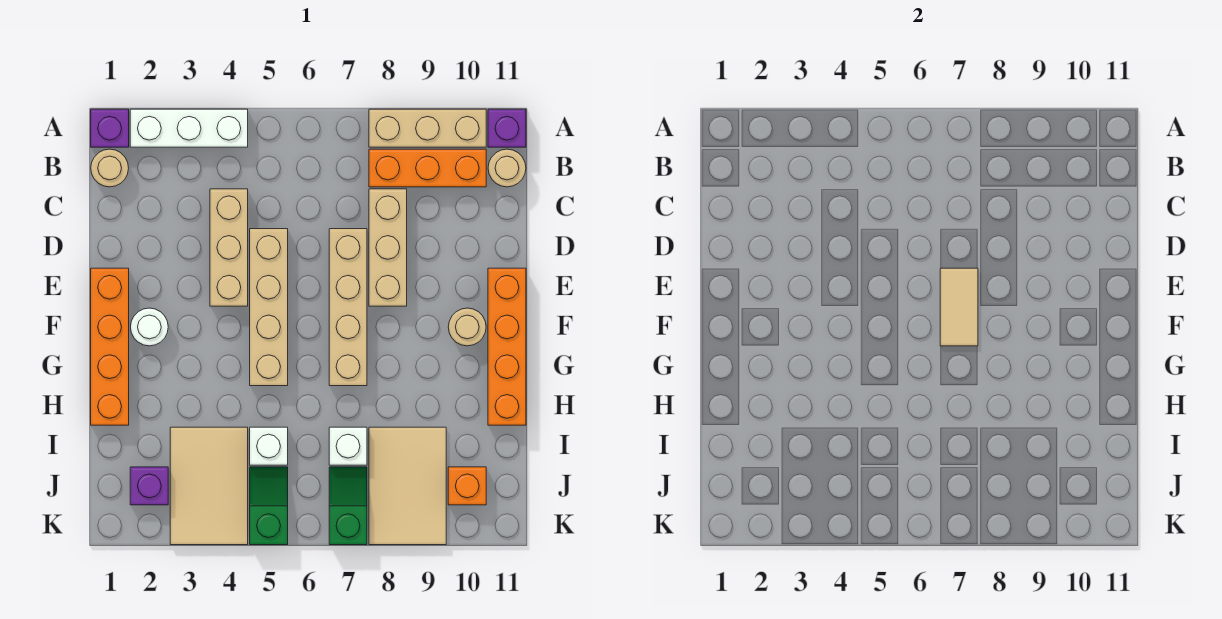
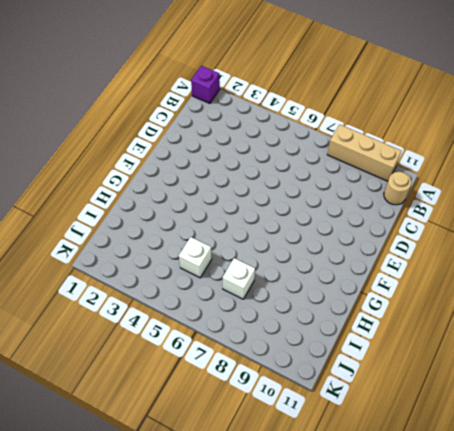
none -> white 1x3 brick [130,109,248,147]
none -> purple 1x1 brick [488,109,526,147]
none -> tan 1x1 round brick [91,149,129,187]

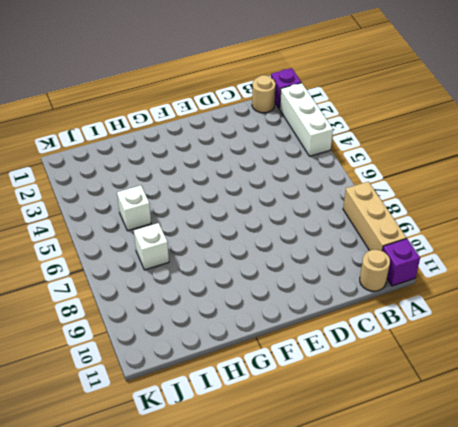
none -> orange 1x3 brick [369,149,486,187]
none -> tan 1x3 brick [210,189,248,306]
none -> tan 1x3 brick [369,189,407,306]

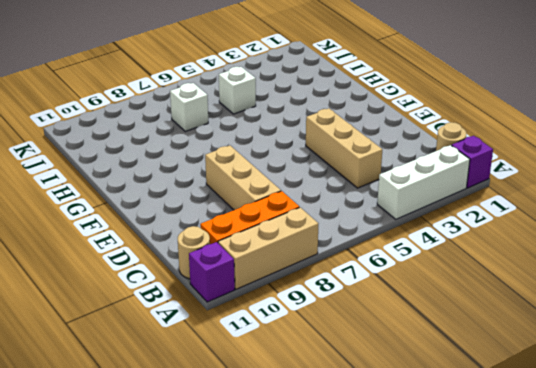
none -> tan 1x4 brick [250,229,288,386]
none -> tan 1x4 brick [329,229,367,386]
none -> orange 1x4 brick [91,268,129,425]

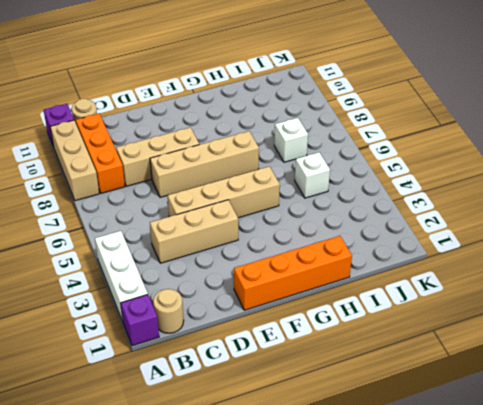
none -> orange 1x4 brick [488,268,526,425]
none -> white 1x1 round brick [131,308,168,346]
none -> tan 1x1 round brick [448,308,486,346]

